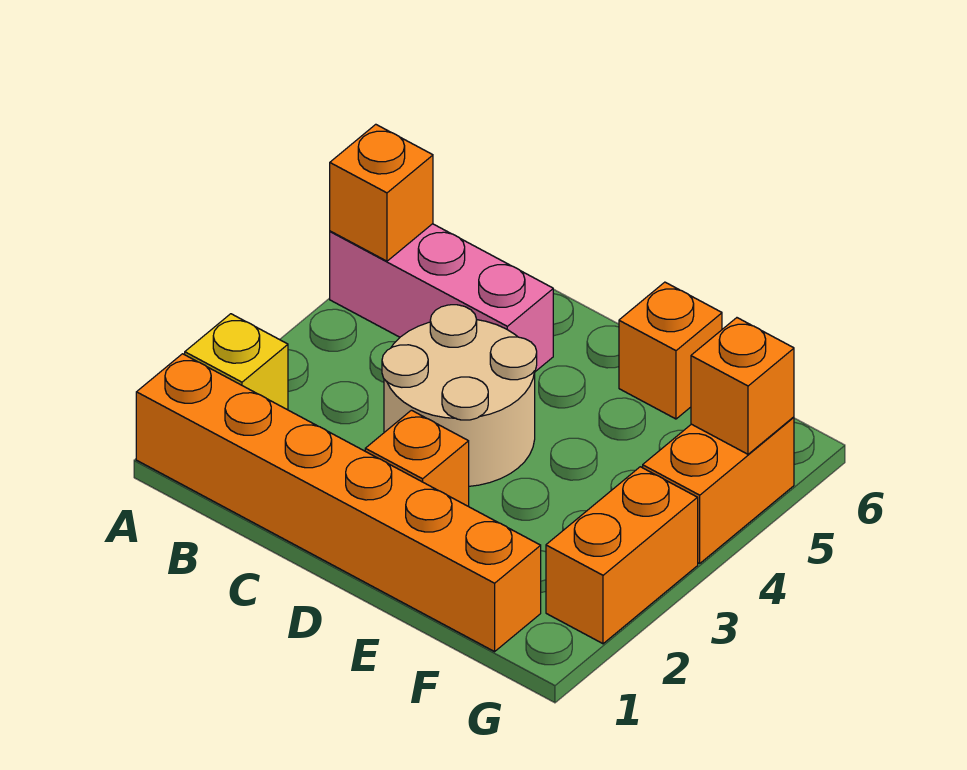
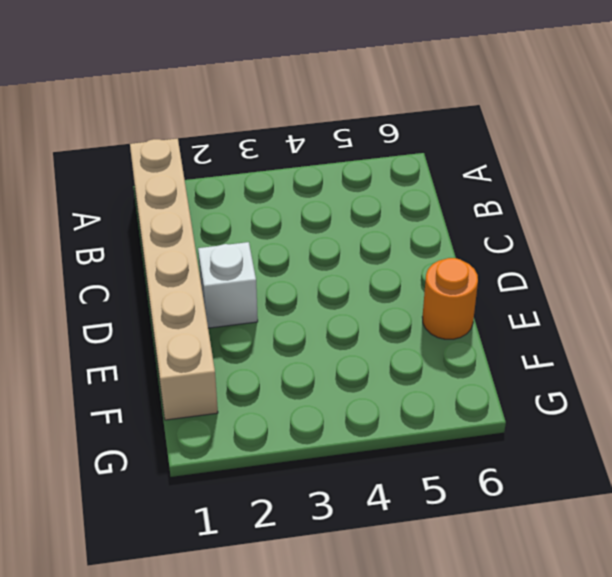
tan 1x6 brick [130,138,218,420] -> orange 1x6 brick [136,354,541,652]
white 1x1 brick [198,242,258,328] -> orange 1x1 brick [365,410,469,506]
orange 1x1 round brick [422,258,478,339] -> orange 1x1 brick [619,282,722,419]
none -> yellow 1x1 brick [185,314,288,410]
none -> pink 1x3 brick [330,224,553,372]

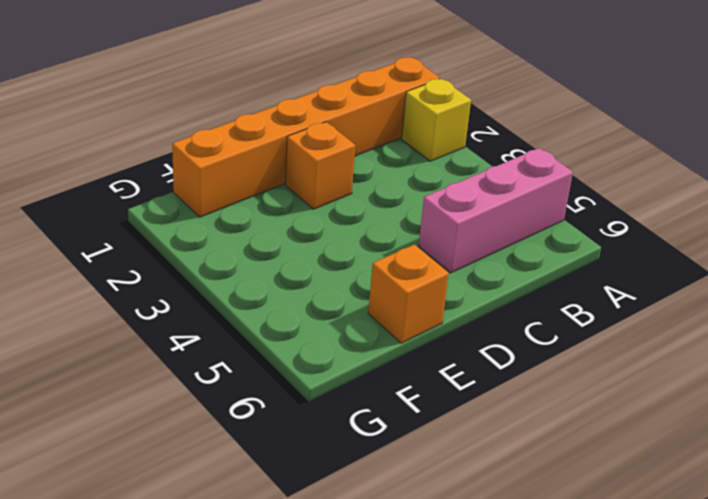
none -> tan 2x2 round brick [382,305,537,486]
none -> orange 1x2 brick [546,467,698,644]

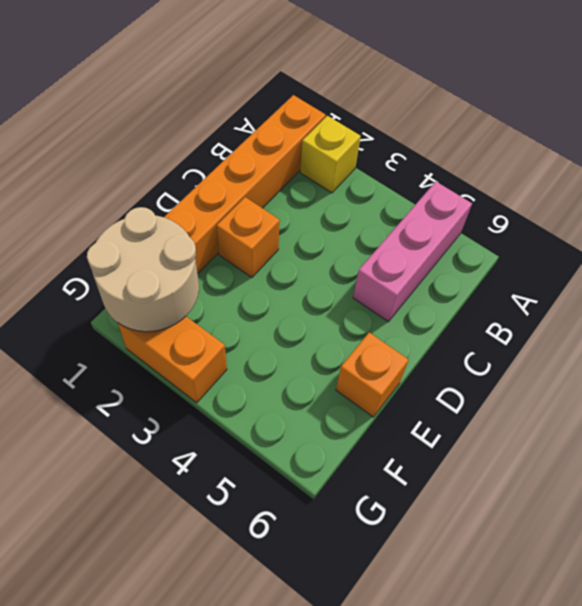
tan 2x2 round brick [87,207,199,332] -> tan 2x2 round brick moved to [382,305,537,486]
none -> orange 1x2 brick [643,417,794,563]
none -> orange 1x1 brick [330,124,433,261]

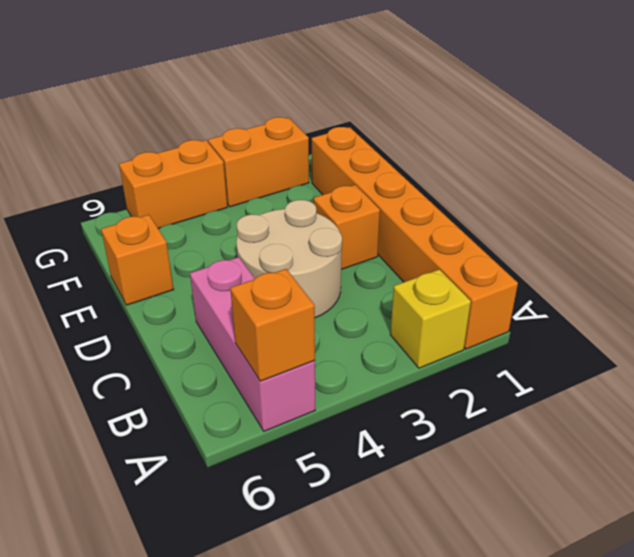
none -> orange 1x1 brick [691,318,794,454]

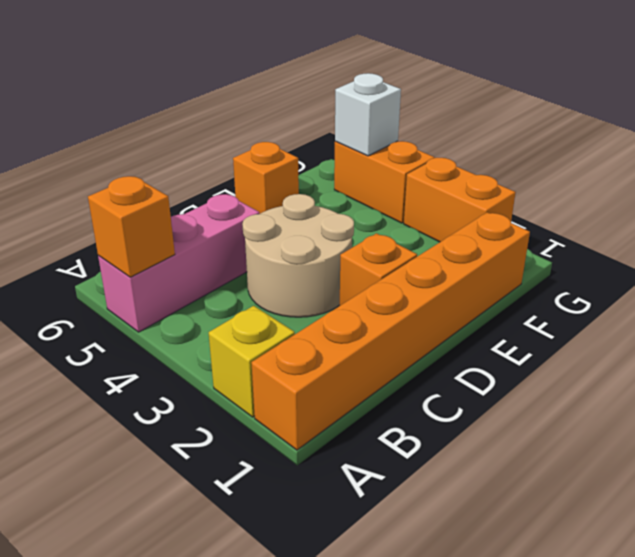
white 1x1 brick [335,73,401,156] -> orange 1x1 brick [691,318,794,454]

